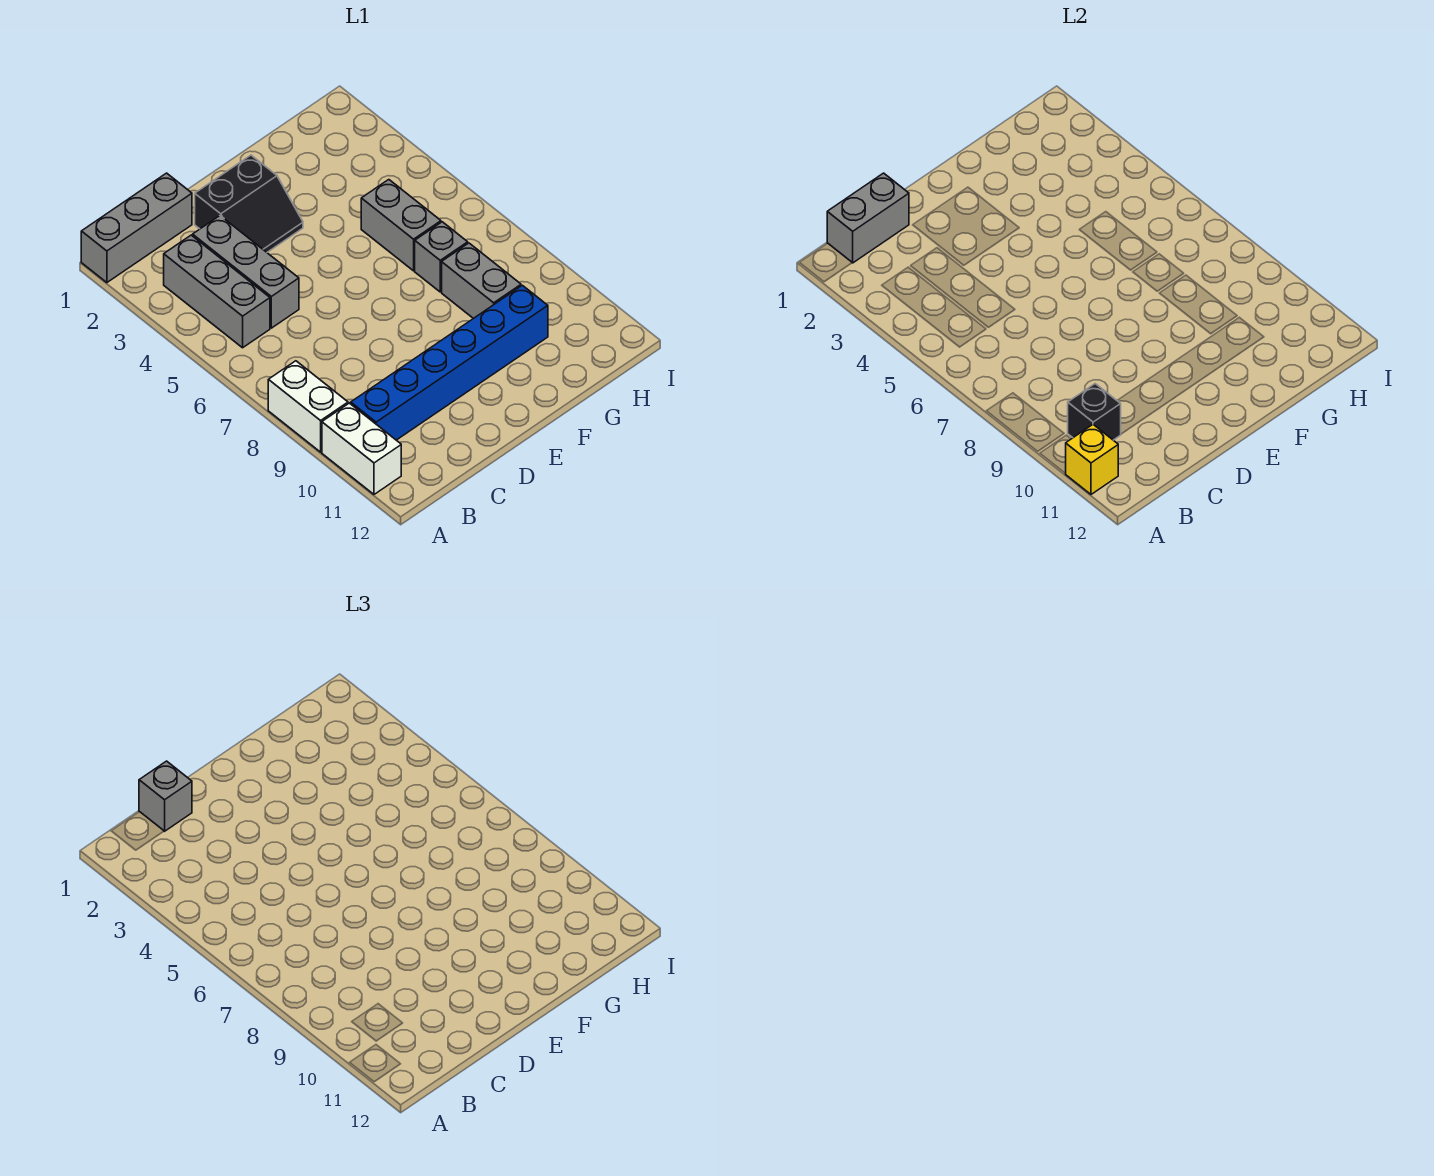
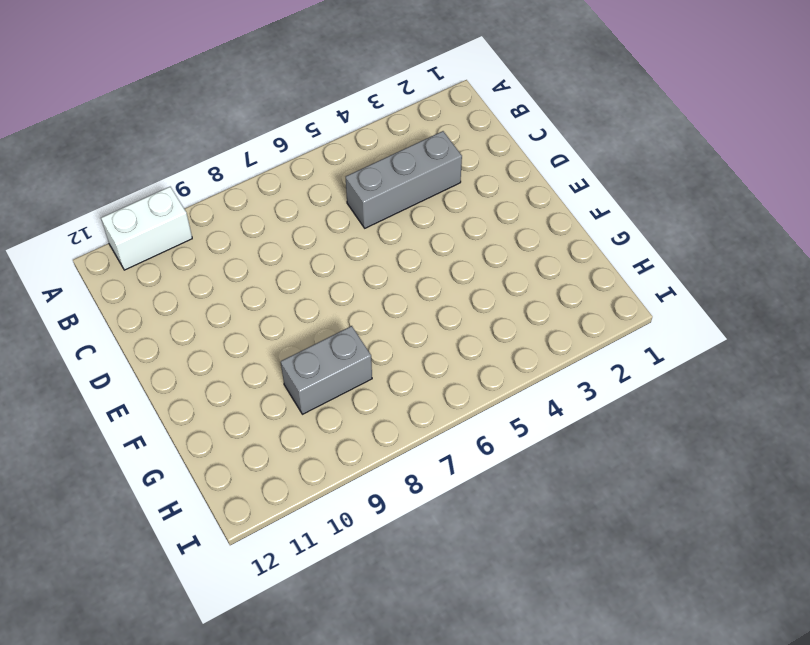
none -> grey 1x3 brick [81,173,192,283]
none -> white 1x2 brick [268,361,348,452]
none -> grey 1x3 brick [164,235,270,348]

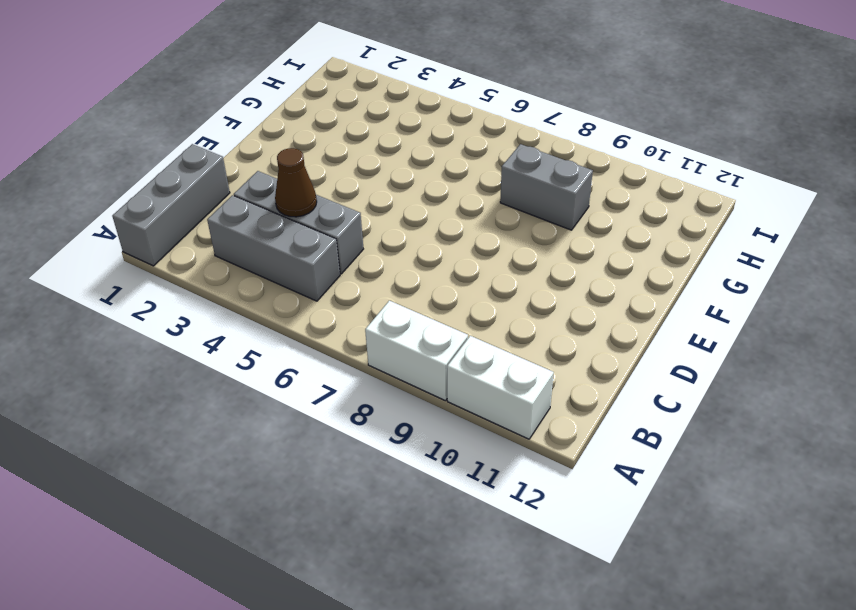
brown 1x1 cone [275,148,317,217] -> none
none -> blue 1x6 brick [351,285,548,440]
none -> black 2x2 slope [195,155,303,252]
none -> grey 1x2 brick [361,180,441,271]

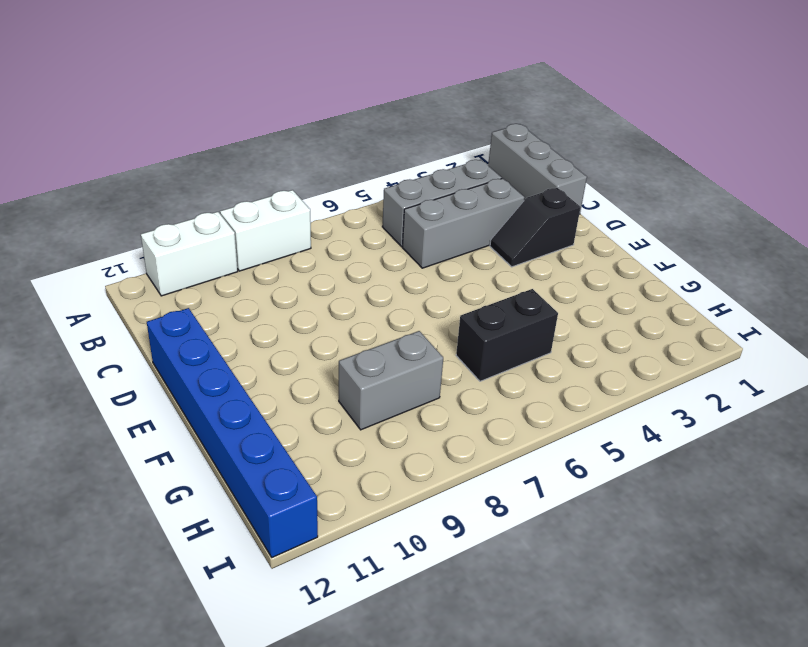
black 1x2 slope [490,188,581,267] -> black 2x2 slope [195,155,303,252]
blue 1x6 brick [147,308,318,557] -> blue 1x6 brick moved to [351,285,548,440]
black 1x2 brick [456,289,558,381] -> grey 1x2 brick [361,180,441,271]
none -> grey 1x1 brick [415,222,468,292]
none -> yellow 1x1 brick [1066,425,1118,494]
none -> grey 1x2 brick [827,173,909,263]

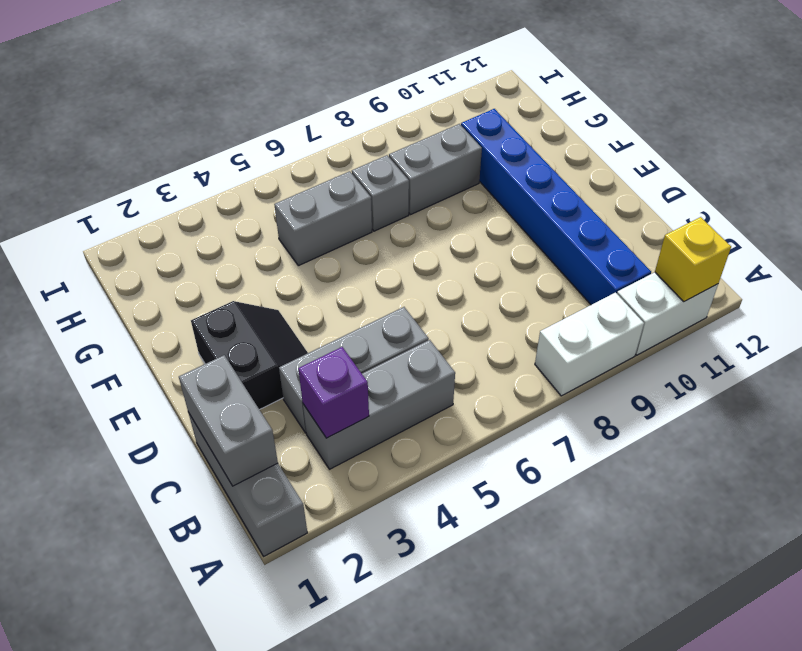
purple 1x1 brick [298,347,369,438] -> none
none -> black 1x1 brick [1068,384,1121,440]
none -> grey 1x1 brick [139,761,192,831]

